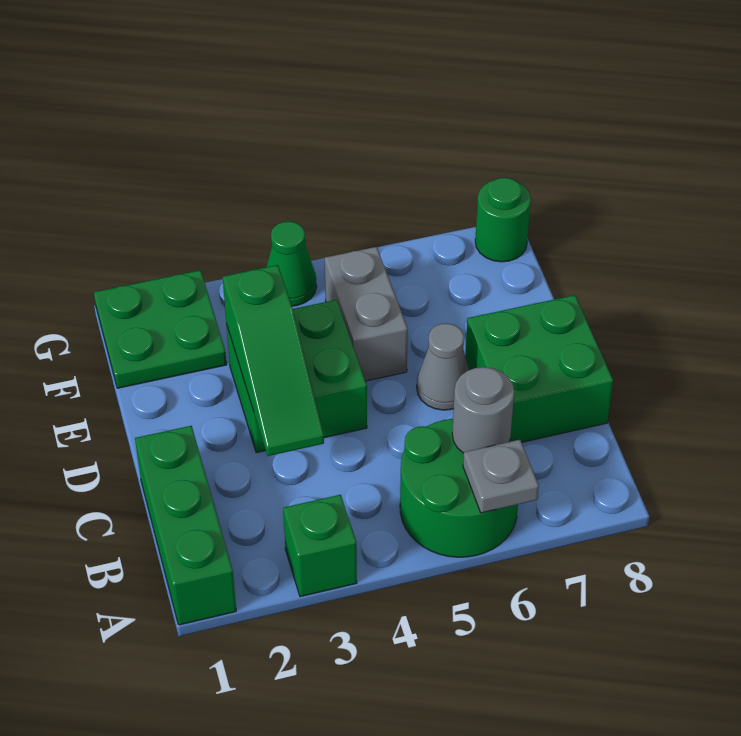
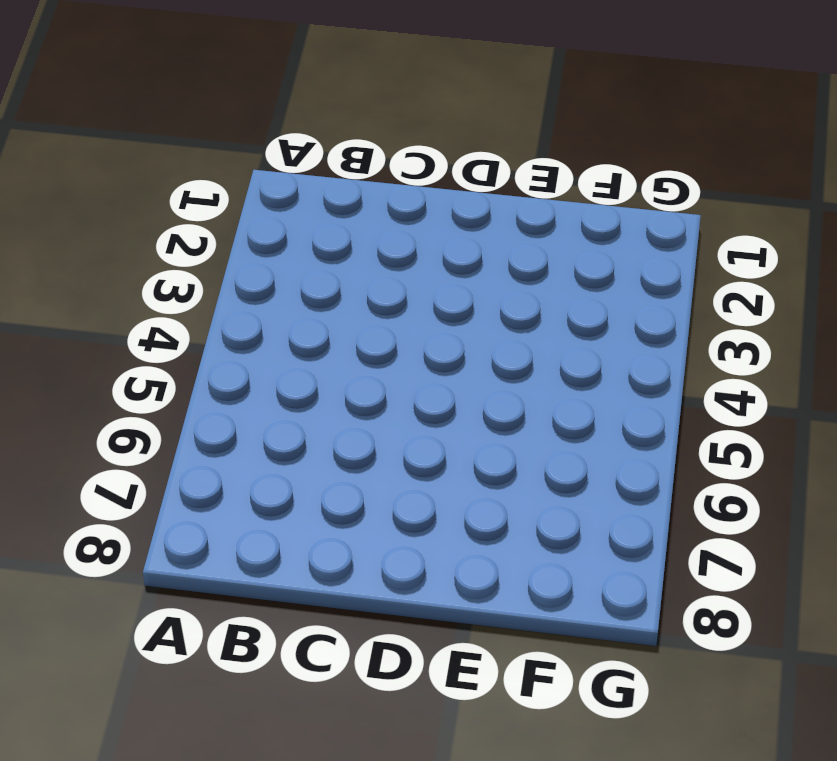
none -> green 1x3 brick [135,426,236,625]
none -> green 1x1 brick [283,495,357,597]
none -> green 2x2 round brick [400,419,518,557]

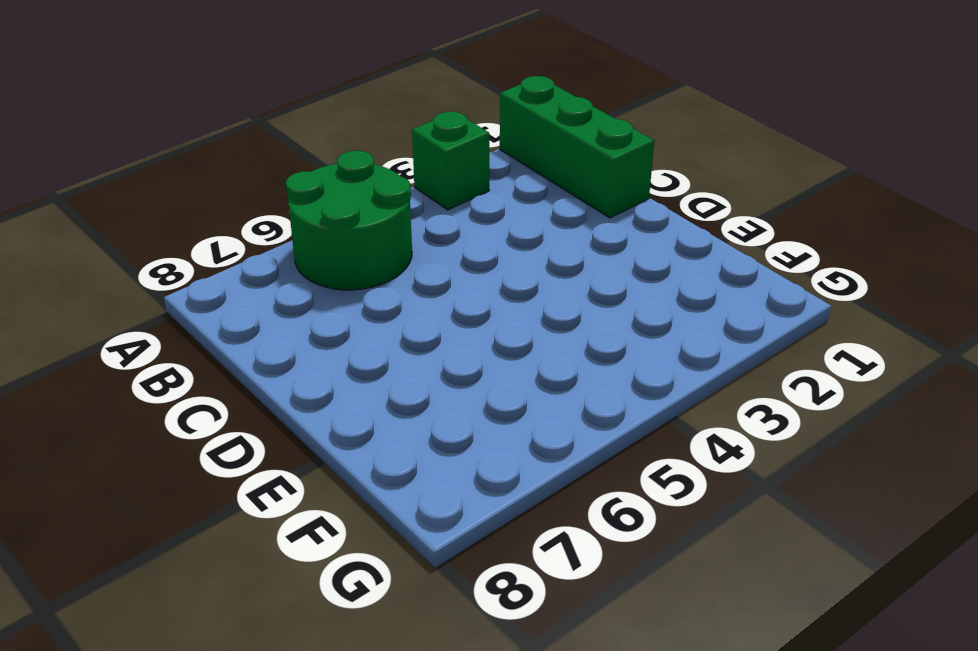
none -> green 2x2 brick [465,295,613,442]
none -> green 2x2 brick [226,300,367,453]
none -> grey 1x1 cone [417,323,469,410]

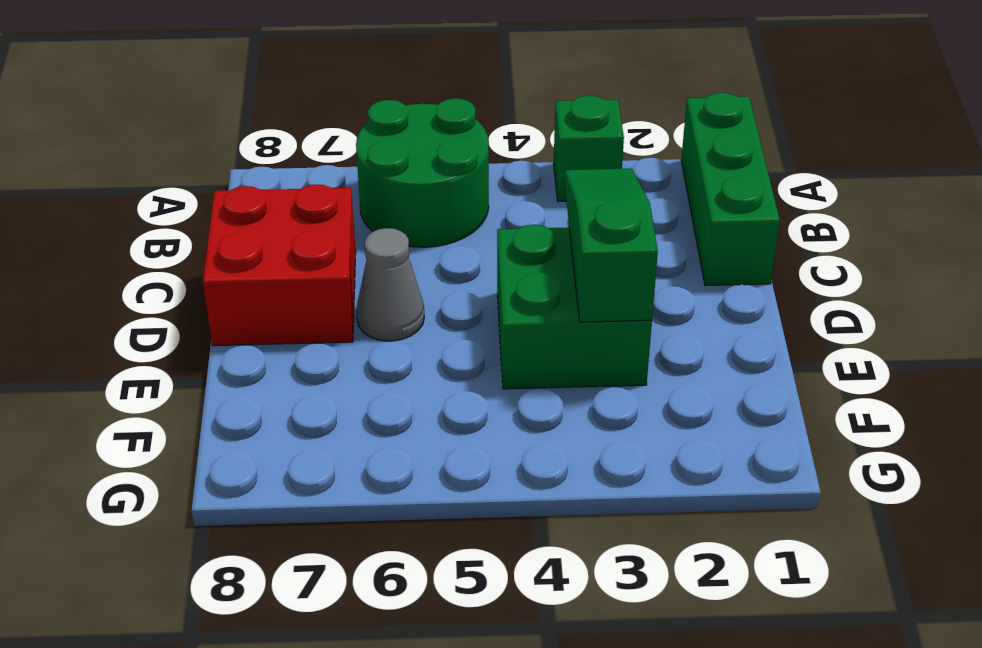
red 2x2 brick [203,185,356,346] -> green 2x2 brick [465,295,613,442]
none -> grey 1x2 brick [325,247,408,381]
none -> green 2x2 plate [94,270,227,388]
none -> green 1x1 cone [267,221,317,306]

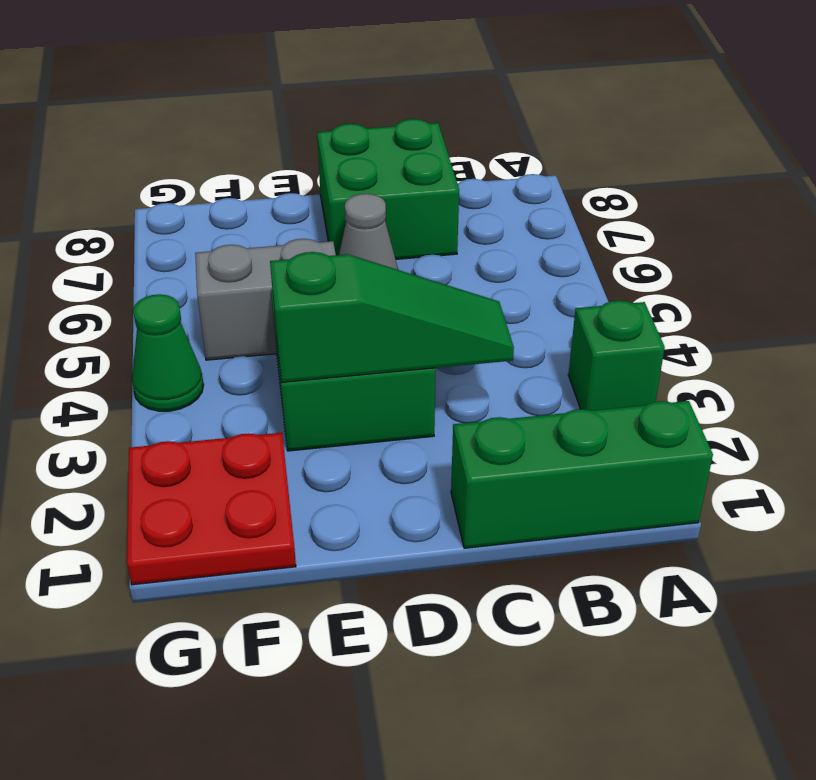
red 2x2 plate [127,433,296,585] -> green 2x2 plate [94,270,227,388]
none -> green 2x2 round brick [400,419,518,557]
none -> green 1x1 round brick [475,178,531,262]
none -> grey 1x1 plate [463,440,539,513]

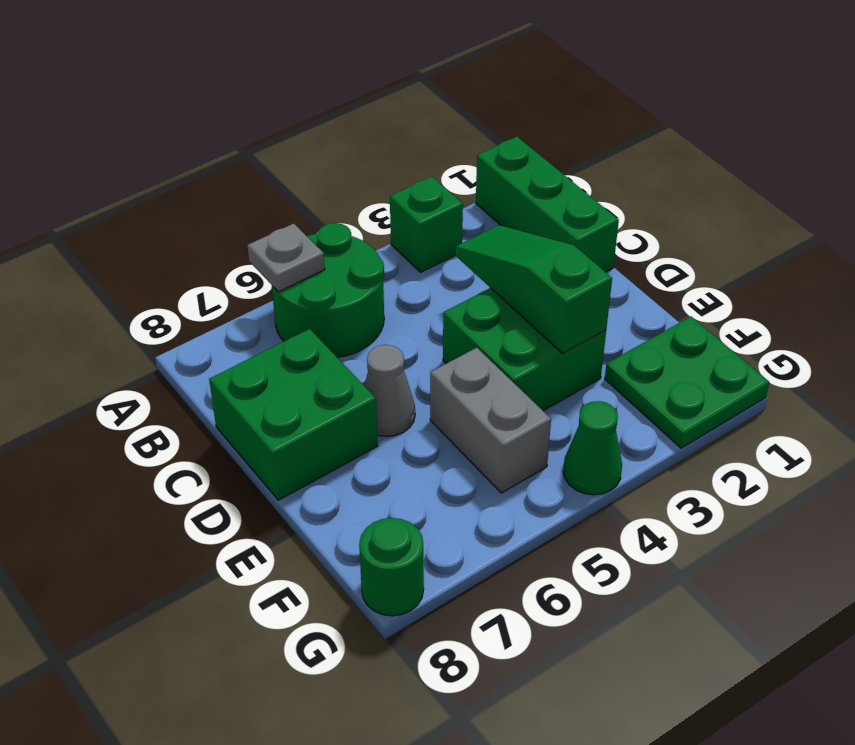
none -> grey 1x1 round brick [452,367,514,453]

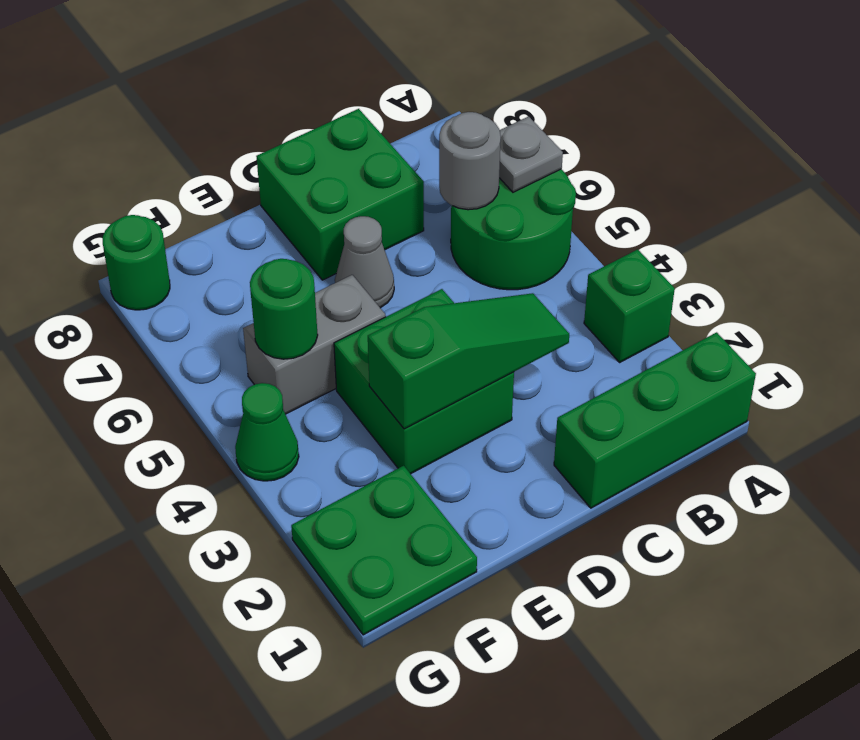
green 1x1 round brick [250,259,318,359] -> none

